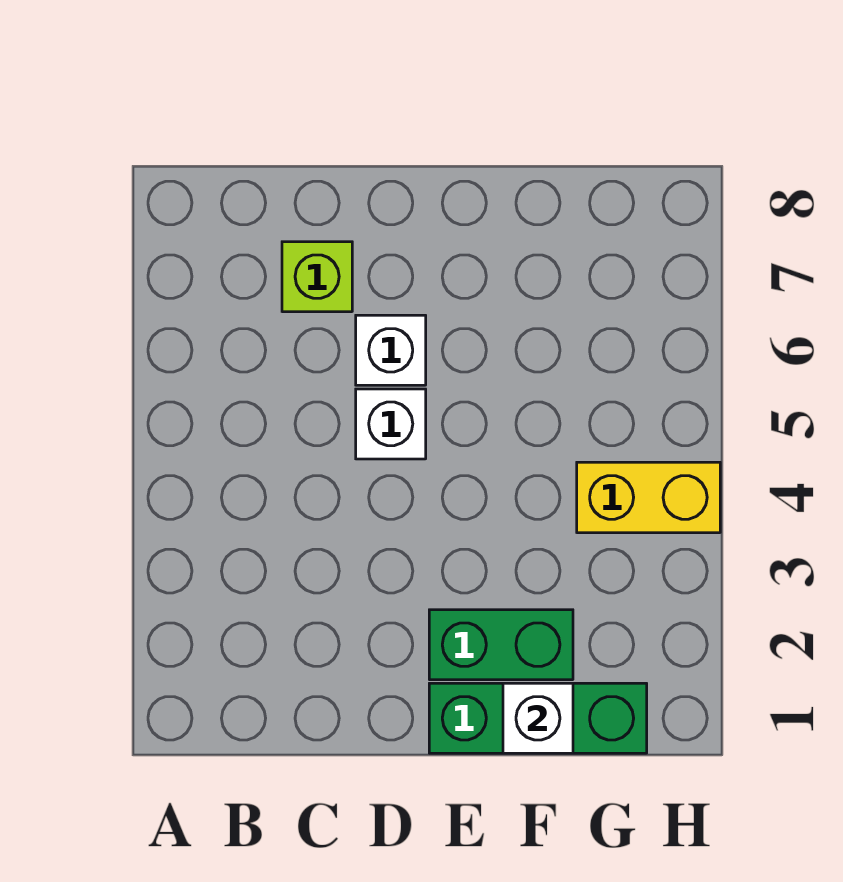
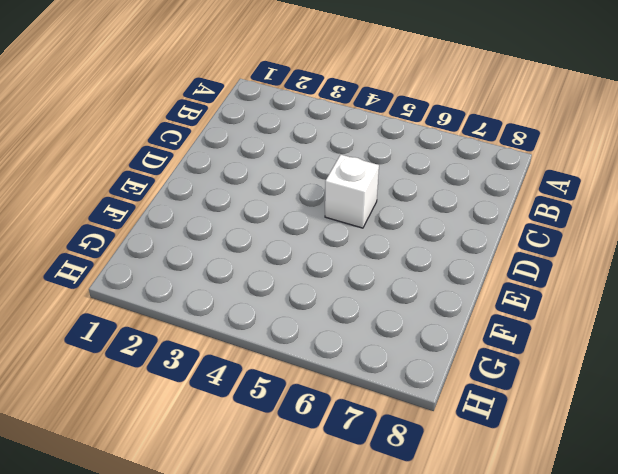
none -> lime 1x1 brick [282,242,352,312]
none -> white 1x1 brick [356,315,426,385]

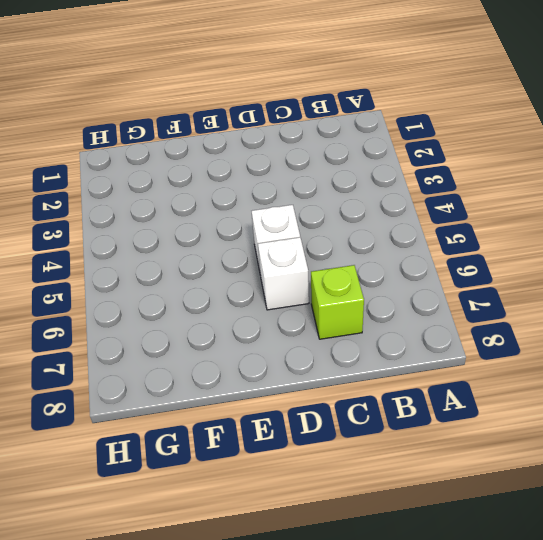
none -> green 1x3 brick [429,683,647,753]
none -> green 1x2 brick [429,610,573,680]

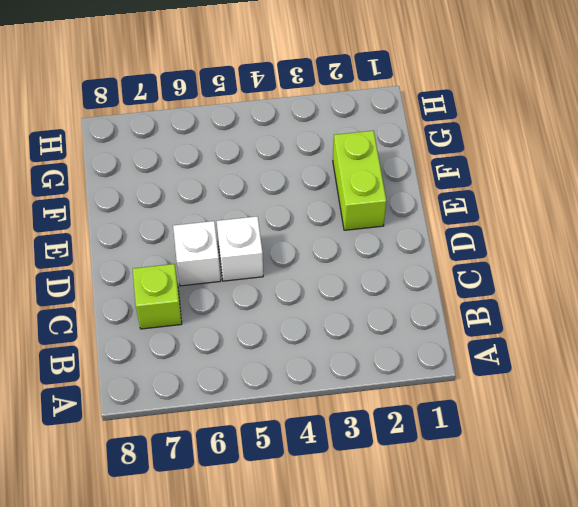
lime 1x2 brick [333,131,386,230] -> green 1x2 brick [429,610,573,680]
none -> green 1x3 brick [429,683,647,753]
none -> yellow 1x2 brick [577,462,720,533]

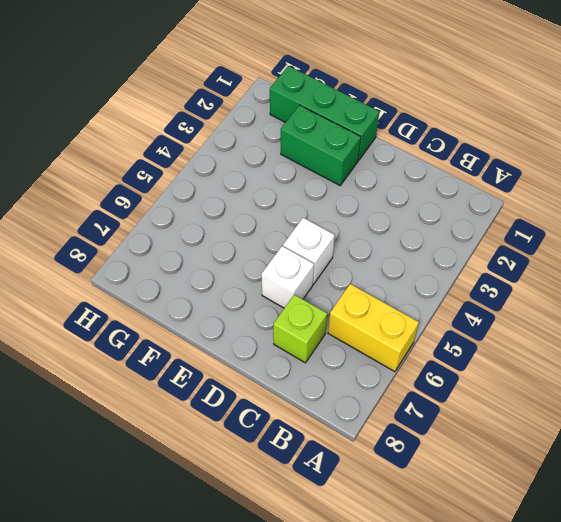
yellow 1x2 brick [328,284,419,372] -> yellow 1x2 brick moved to [577,462,720,533]
none -> white 1x1 brick [503,683,573,753]

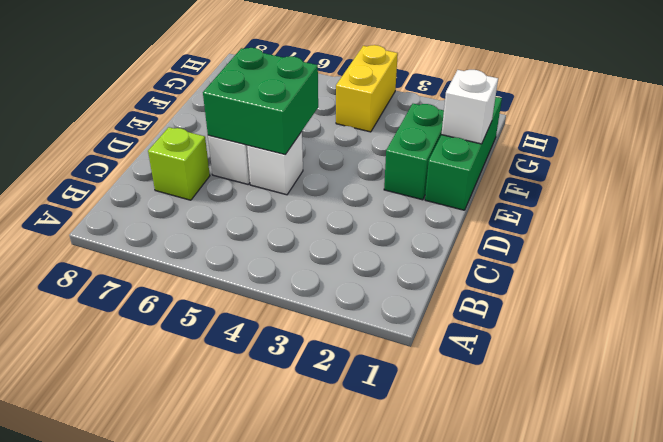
green 2x2 brick [203,48,318,154] -> none

